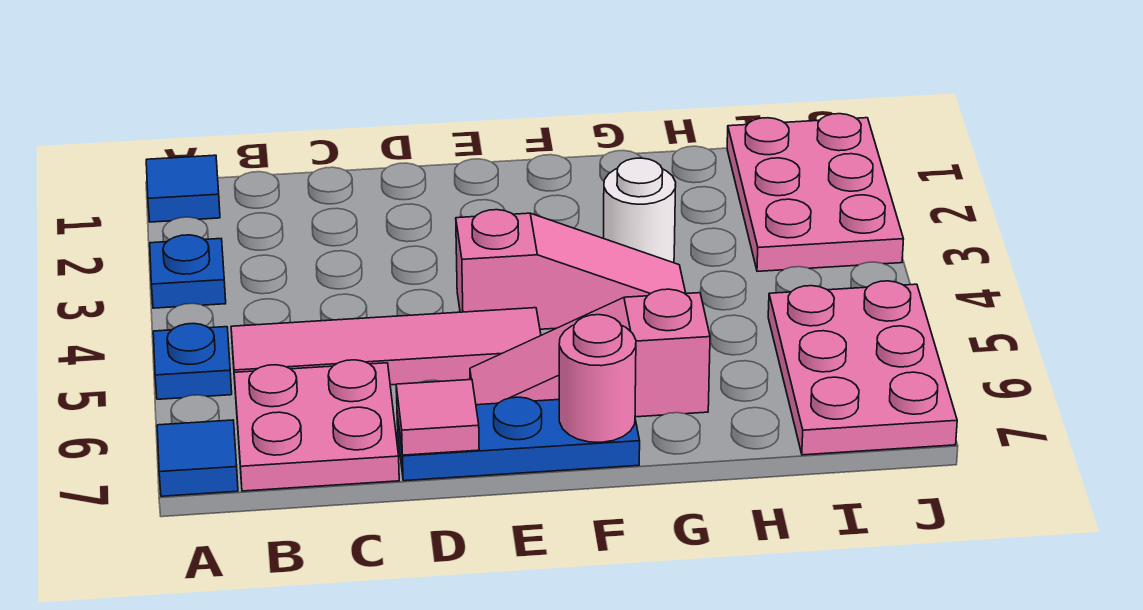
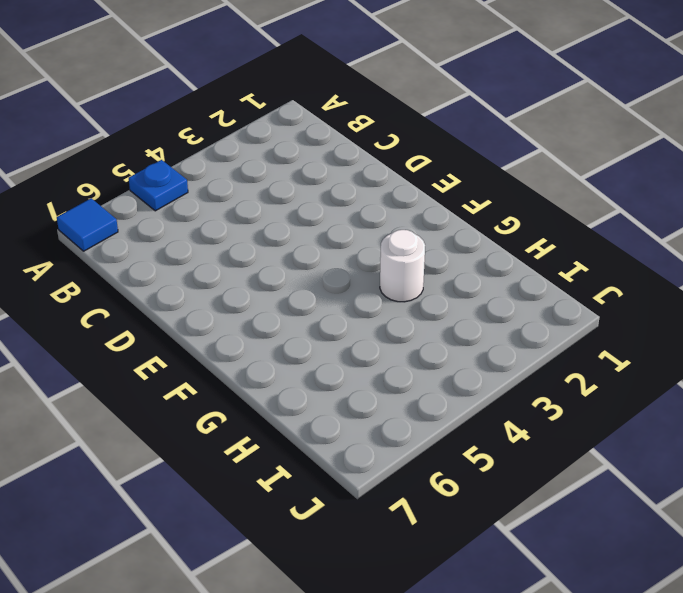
none -> blue 1x1 tile [146,155,220,222]
none -> blue 1x1 plate [150,235,226,308]
none -> pink 1x4 tile [231,308,541,385]

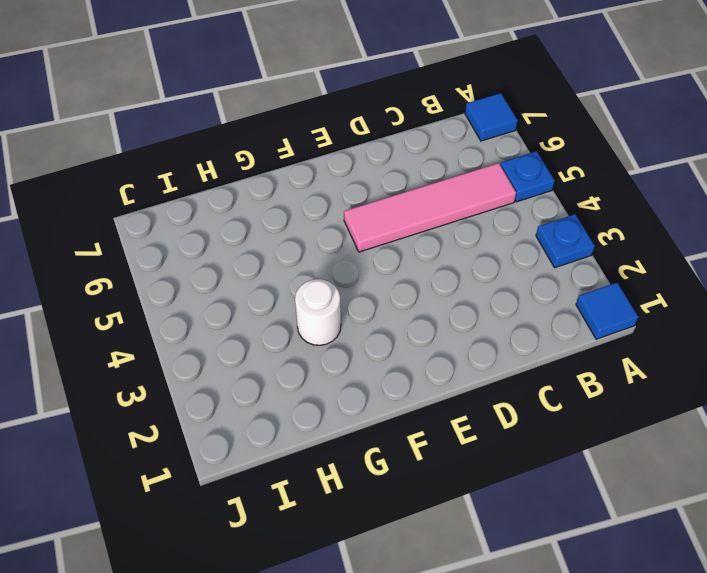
none -> pink 2x2 plate [234,360,399,491]
none -> blue 1x3 plate [397,397,640,481]
none -> pink 1x3 slope [456,210,686,329]

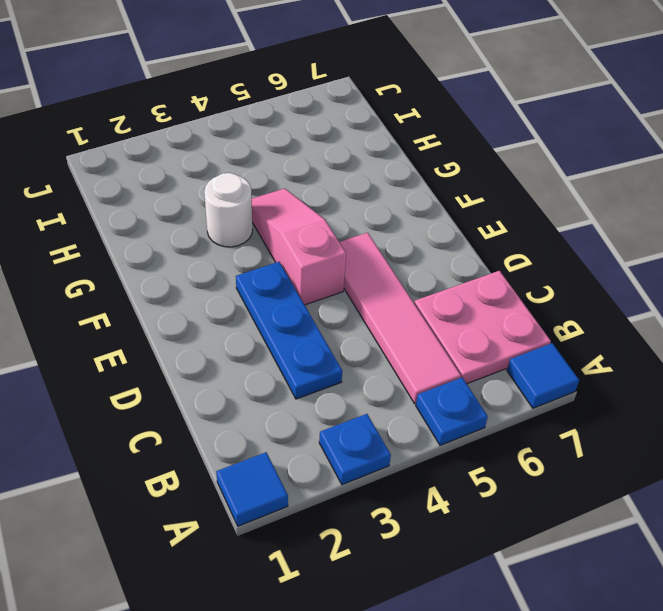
blue 1x3 plate [236,262,342,399] -> blue 1x3 plate moved to [397,397,640,481]
none -> pink 1x3 slope [470,289,710,417]
none -> pink 2x3 plate [727,114,903,271]
none -> pink 2x3 plate [768,281,957,455]

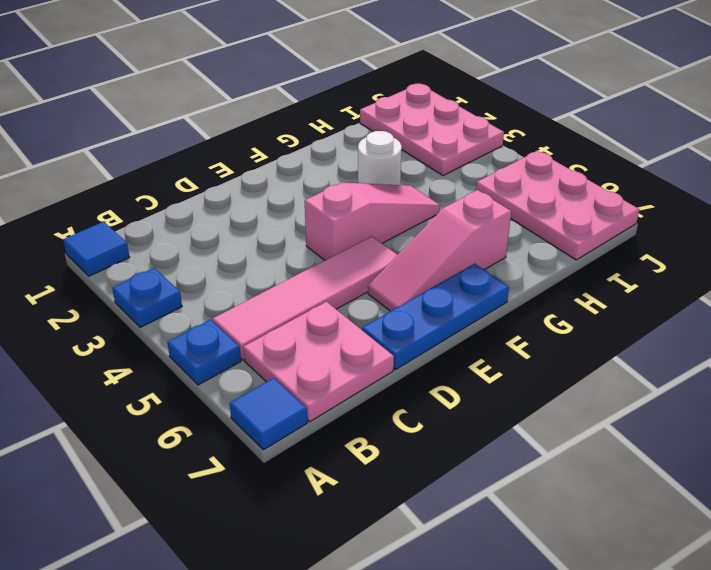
none -> pink 1x1 tile [396,379,479,455]
none -> pink 1x1 round brick [559,315,636,442]

